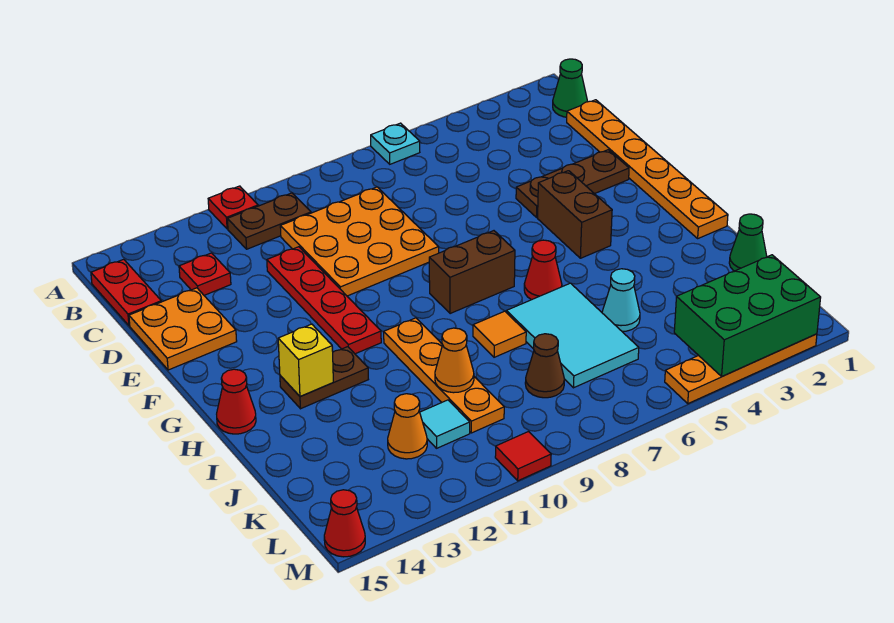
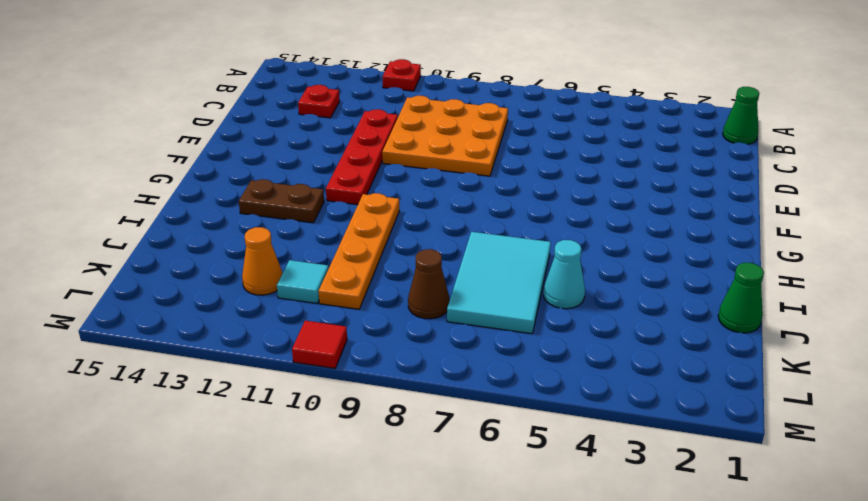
none -> cyan 1x1 plate [371,123,420,164]
none -> brown 1x2 plate [227,193,311,249]
none -> red 1x2 plate [91,259,161,326]
none -> orange 1x6 plate [567,100,728,238]

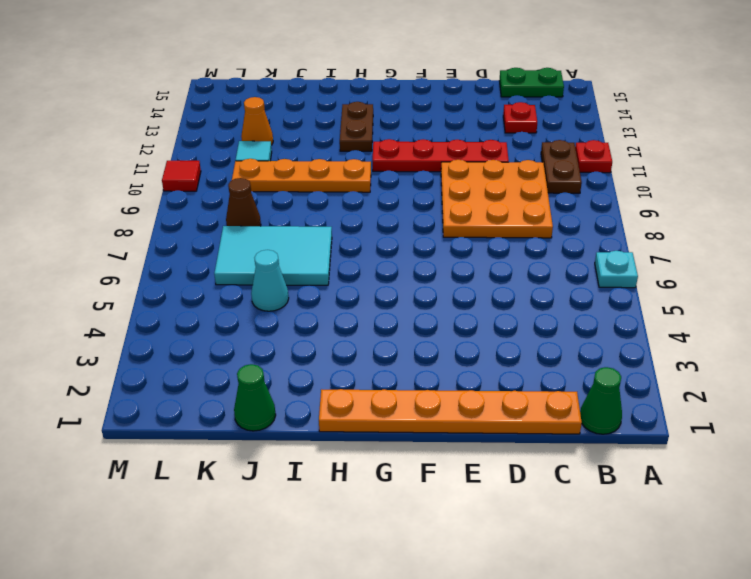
green 1x2 plate [499,68,564,97] -> red 1x2 plate [91,259,161,326]
none -> orange 2x2 plate [129,288,237,370]
none -> brown 1x3 plate [516,150,629,217]
none -> brown 1x2 brick [538,171,612,258]
none -> brown 1x2 brick [429,231,515,314]

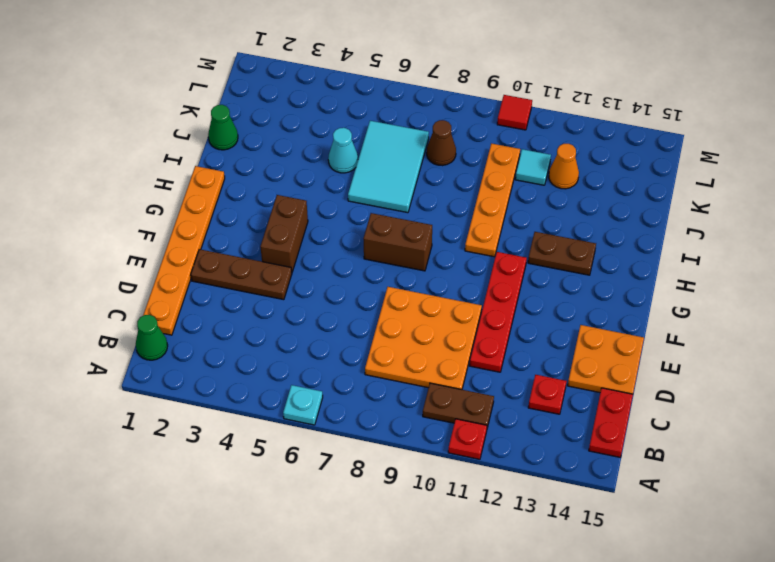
none -> red 1x1 cone [524,240,562,300]
none -> red 1x1 cone [217,369,256,434]
none -> orange 1x1 tile [473,311,526,357]
none -> orange 1x4 plate [665,334,817,404]

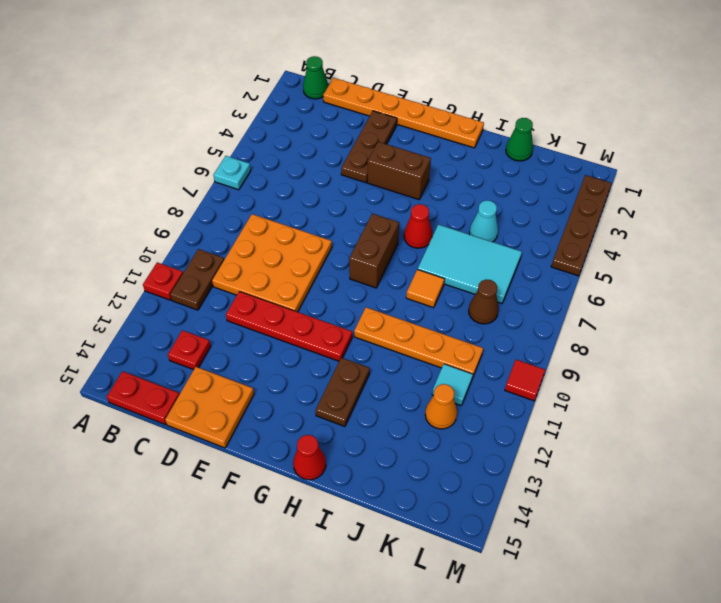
brown 1x4 plate [551,175,612,276] -> orange 1x4 plate [665,334,817,404]
none -> red 1x1 cone [324,490,365,557]
none -> yellow 1x1 brick [278,324,333,397]
none -> orange 1x1 cone [435,328,474,393]
none -> green 2x3 brick [674,255,821,376]

